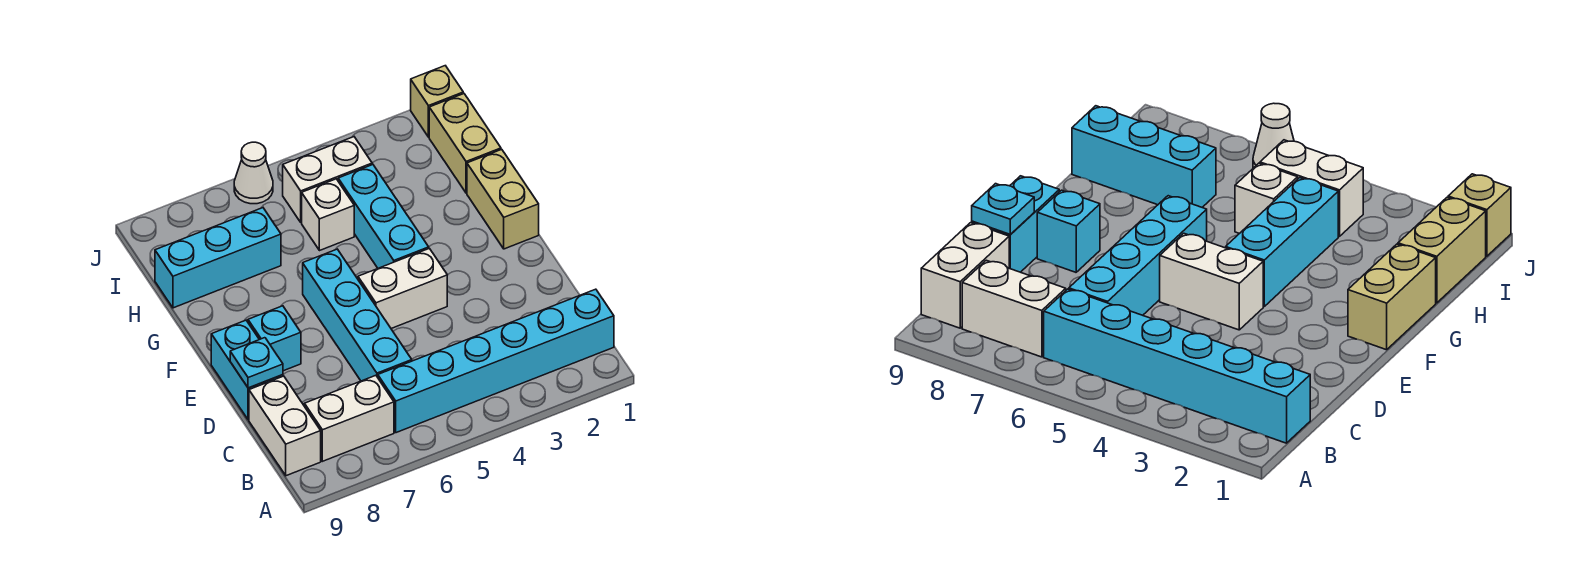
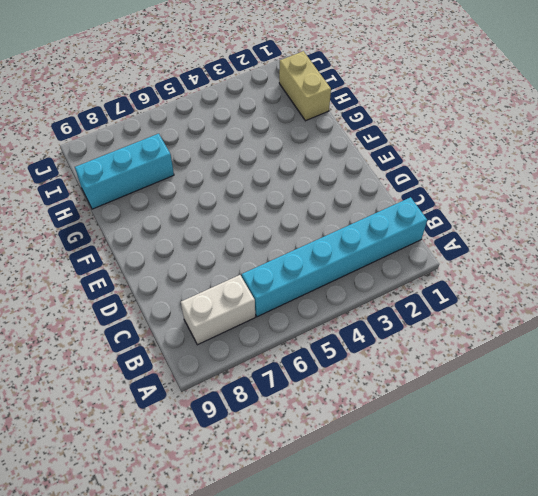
none -> white 1x2 brick [249,376,321,476]
none -> cyan 1x4 brick [303,249,412,381]
none -> cyan 1x2 brick [211,320,283,420]

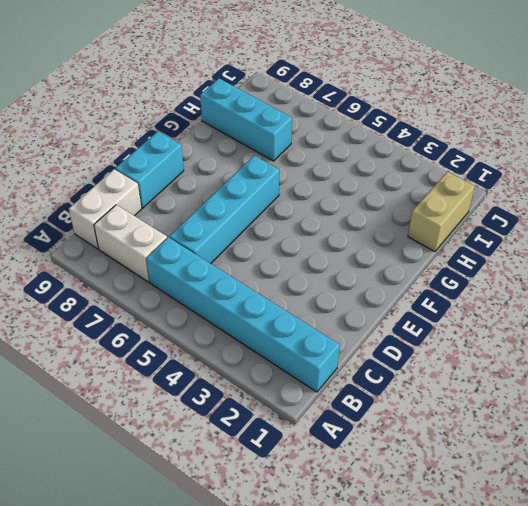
none -> white 1x2 brick [358,248,447,328]
none -> cyan 1x1 brick [248,306,301,371]
none -> tan 1x2 brick [467,149,539,249]

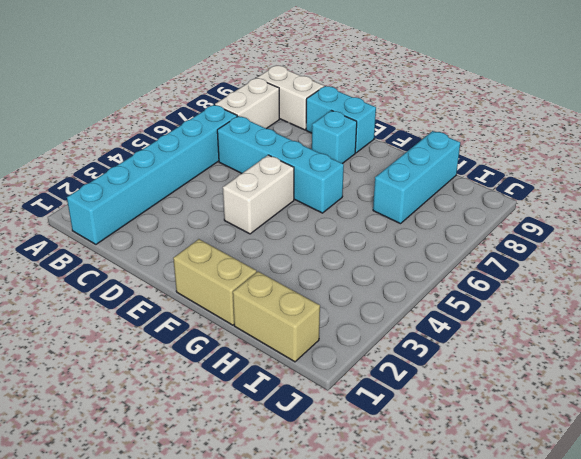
none -> cyan 1x3 brick [338,165,429,268]
none -> white 1x1 brick [302,179,354,251]
none -> white 1x2 brick [283,137,372,222]

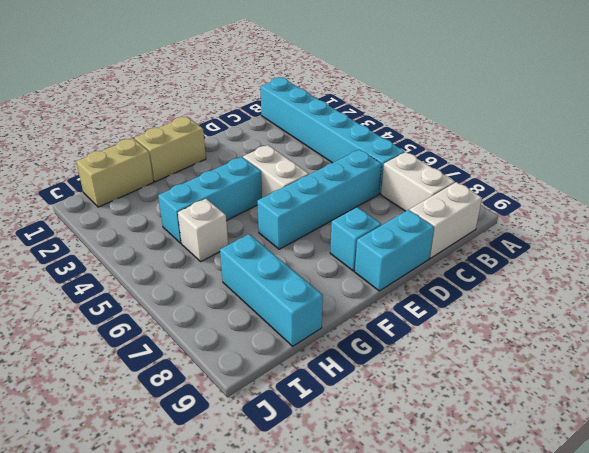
none -> white 1x2 brick [283,137,372,222]
none -> tan 1x1 brick [411,66,463,137]
none -> white 1x1 cone [234,142,273,204]

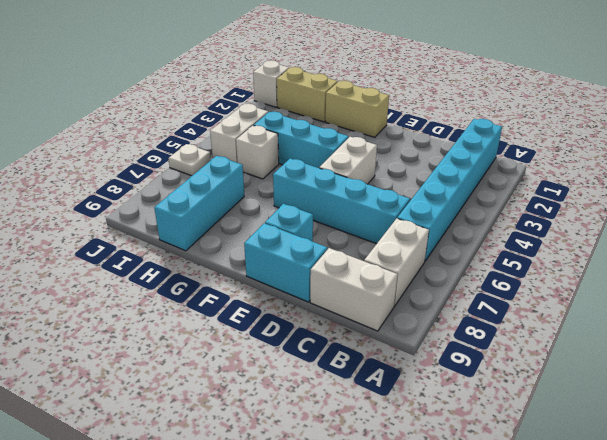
white 1x1 brick [253,60,289,107] -> tan 1x1 brick [411,66,463,137]
white 1x1 plate [169,144,211,176] -> white 1x1 cone [234,142,273,204]
none -> cyan 1x1 plate [230,338,283,388]

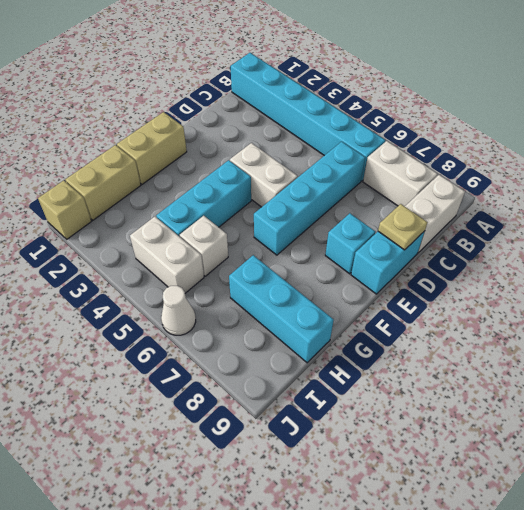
tan 1x1 plate [378,204,427,250] -> cyan 1x1 plate [230,338,283,388]

